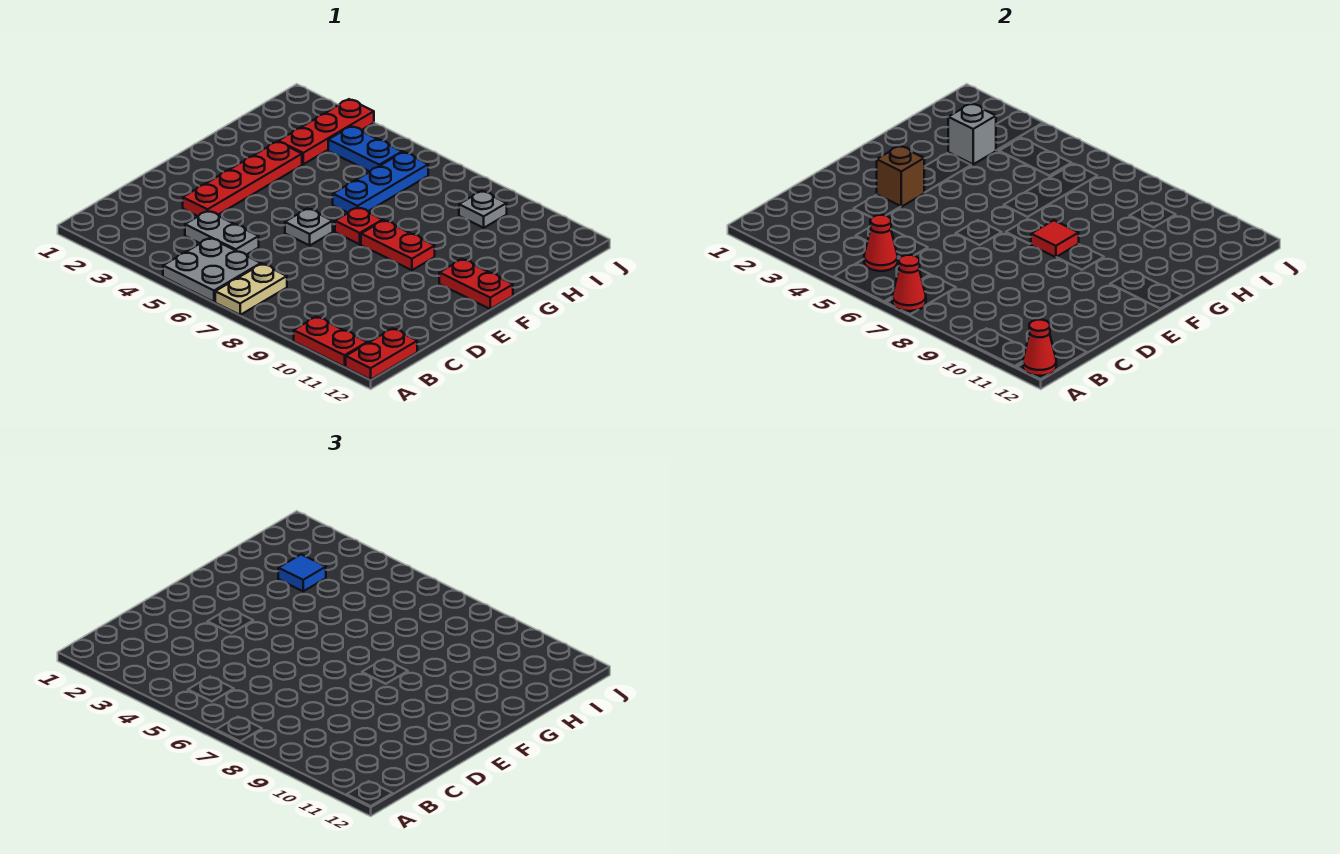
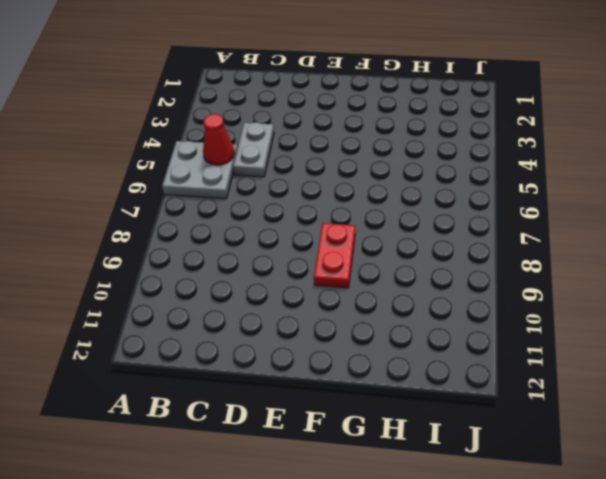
none -> tan 1x2 plate [215,264,287,315]
none -> red 1x2 plate [294,317,367,367]
none -> red 1x2 plate [346,329,417,380]

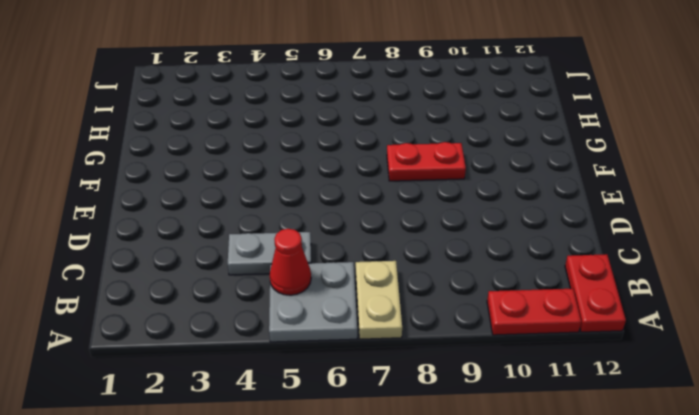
none -> red 1x4 plate [183,141,302,216]
none -> grey 1x1 plate [285,209,333,245]
none -> red 1x1 plate [335,207,383,244]

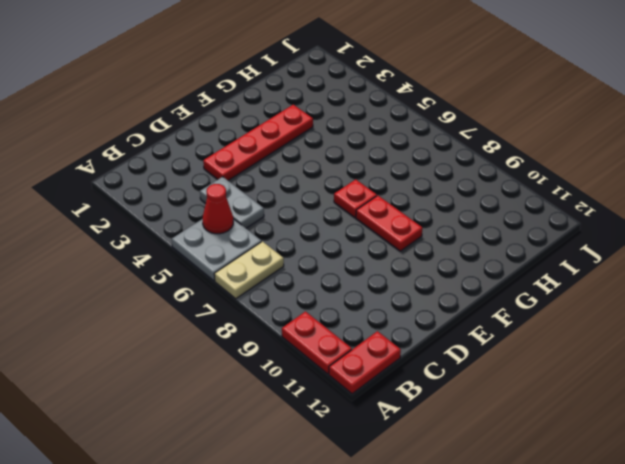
none -> grey 1x1 plate [285,209,333,245]
none -> red 1x2 plate [439,259,513,309]
none -> blue 1x3 plate [333,152,428,212]

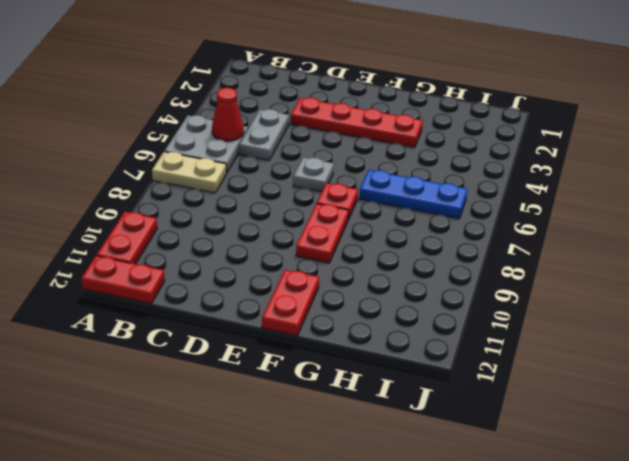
none -> red 1x3 plate [278,99,374,164]
none -> blue 1x2 plate [328,126,402,171]
none -> grey 1x1 plate [459,191,507,228]

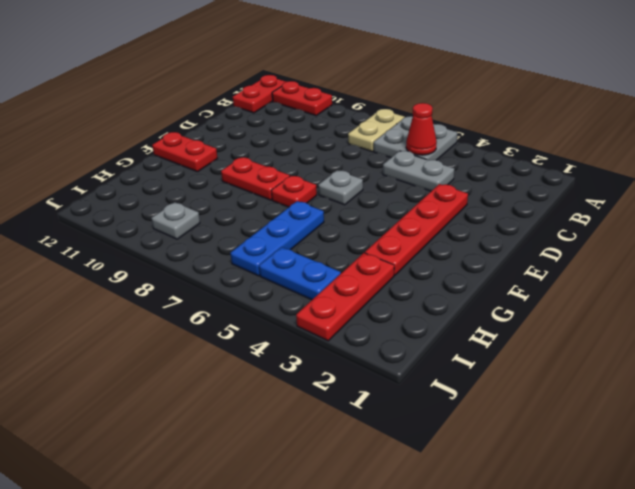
none -> red 1x1 cone [892,255,926,311]
none -> red 1x1 cone [1023,320,1056,376]
none -> brown 1x1 brick [877,146,924,207]

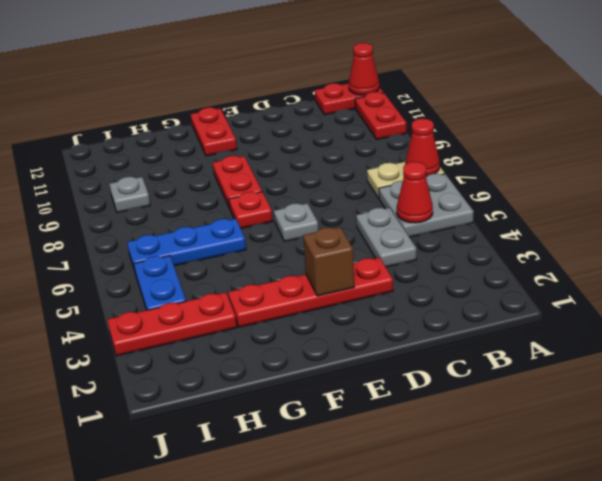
none -> red 1x1 tile [1031,220,1079,257]
none -> grey 1x1 brick [948,104,996,164]
none -> blue 1x1 tile [278,554,326,591]

